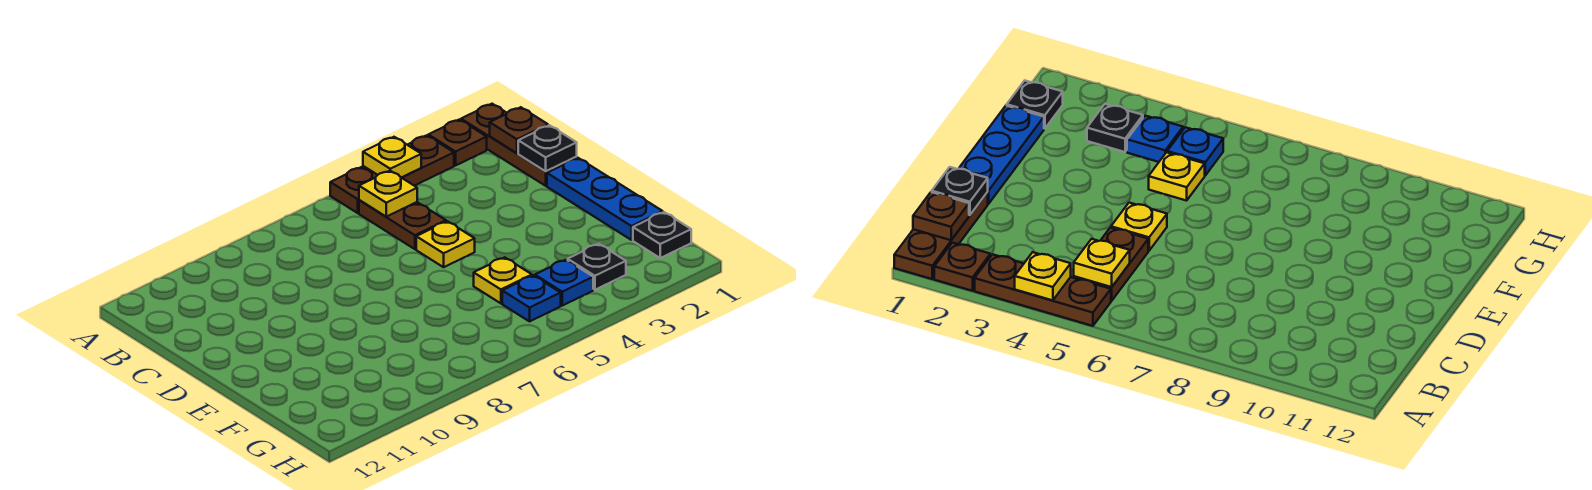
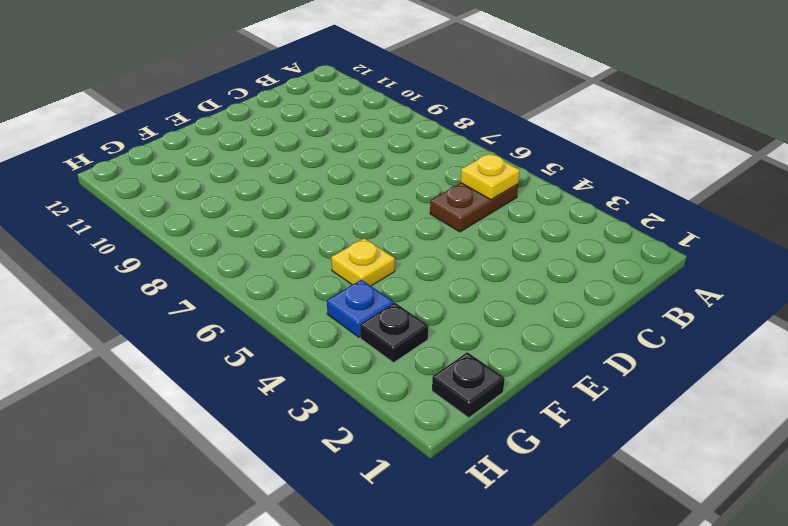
none -> brown 1x3 plate [461,104,577,186]
none -> brown 1x1 plate [428,120,487,165]
none -> brown 1x3 plate [330,135,454,213]

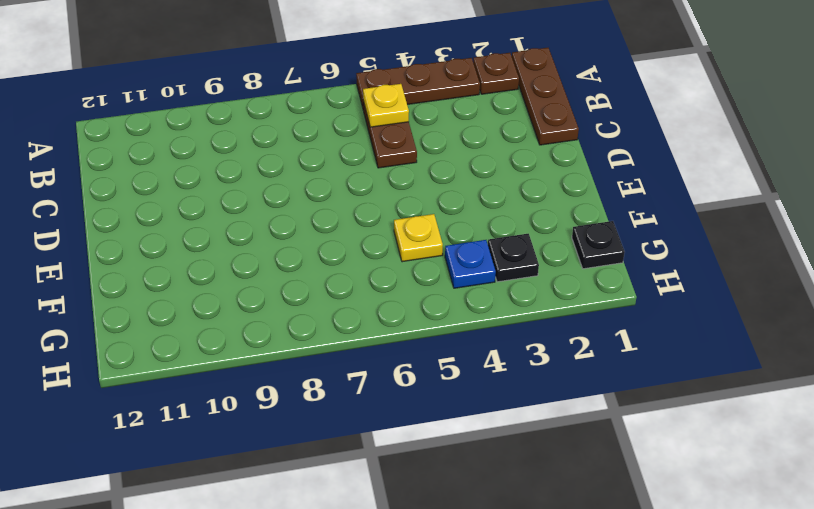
none -> blue 1x3 plate [547,158,663,240]
none -> yellow 1x1 plate [416,221,475,267]
none -> blue 1x1 plate [502,275,561,321]

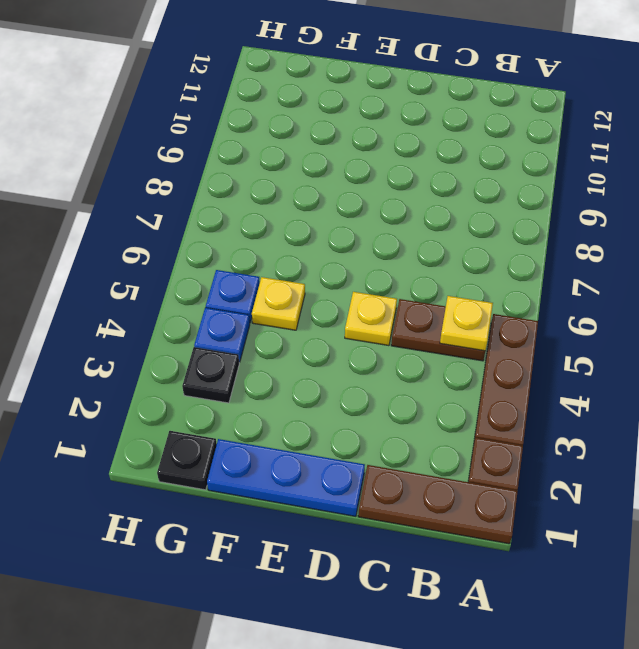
none -> yellow 1x1 plate [363,137,421,177]
none -> brown 1x1 plate [490,107,548,153]
none -> black 1x1 plate [518,125,577,171]

